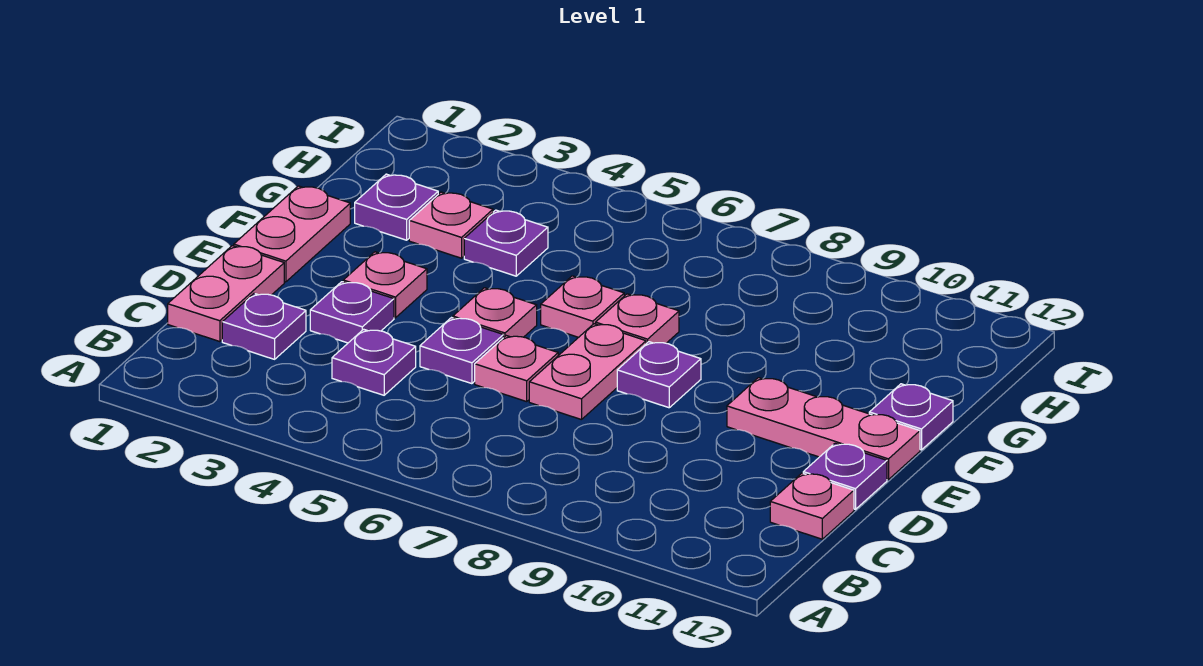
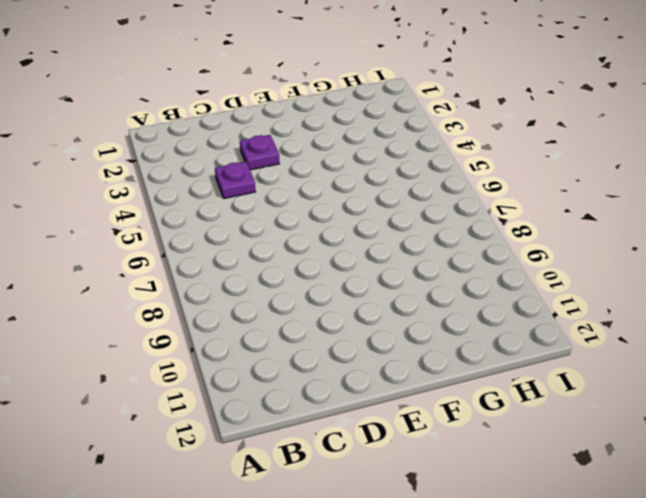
none -> pink 1x2 plate [168,246,284,342]
none -> purple 1x1 plate [222,293,306,359]
none -> pink 1x1 plate [770,473,854,539]

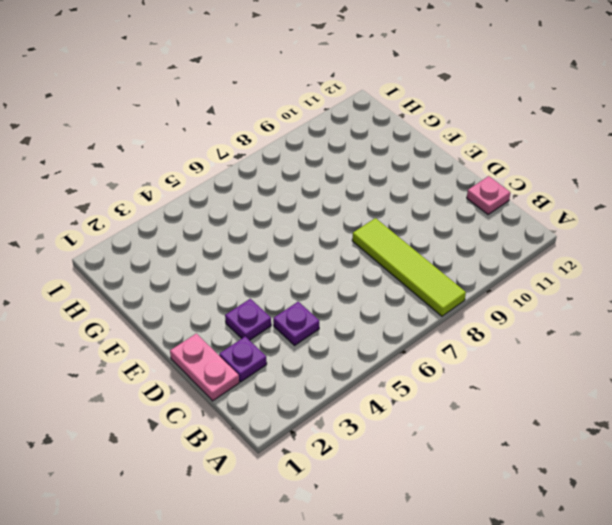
lime 1x4 tile [352,218,466,316] -> none
none -> purple 1x1 plate [420,318,503,384]
none -> pink 1x1 plate [475,336,558,402]
none -> pink 1x2 plate [529,324,646,420]

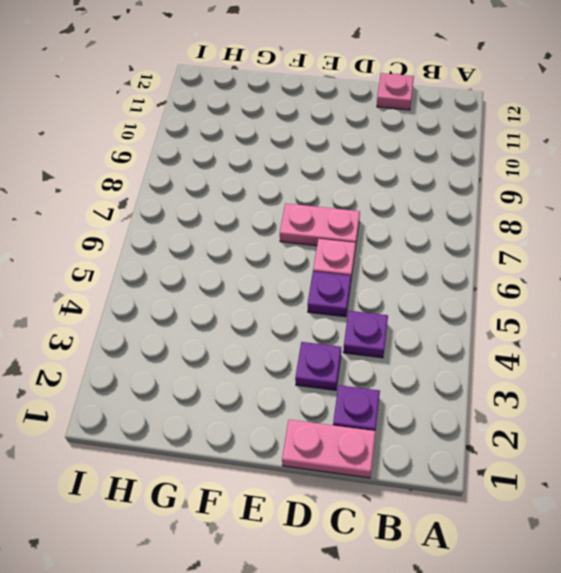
none -> purple 1x1 plate [803,443,887,509]
none -> pink 1x2 plate [234,186,350,282]
none -> pink 1x1 plate [343,252,427,318]

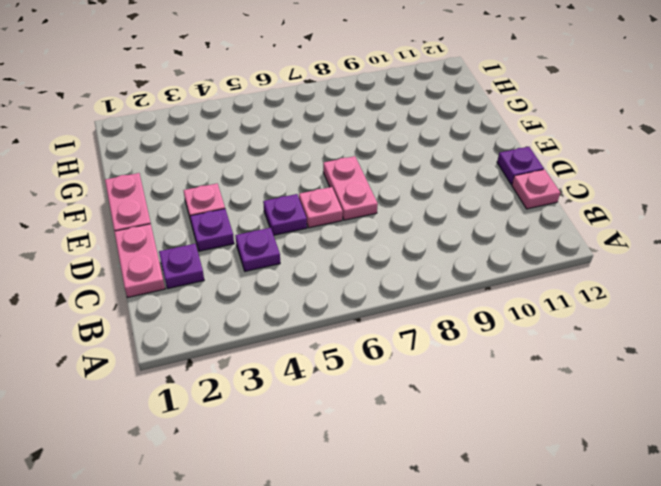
none -> pink 1x1 plate [453,288,537,338]
none -> purple 1x1 plate [617,342,701,408]
none -> pink 1x3 plate [727,378,920,480]

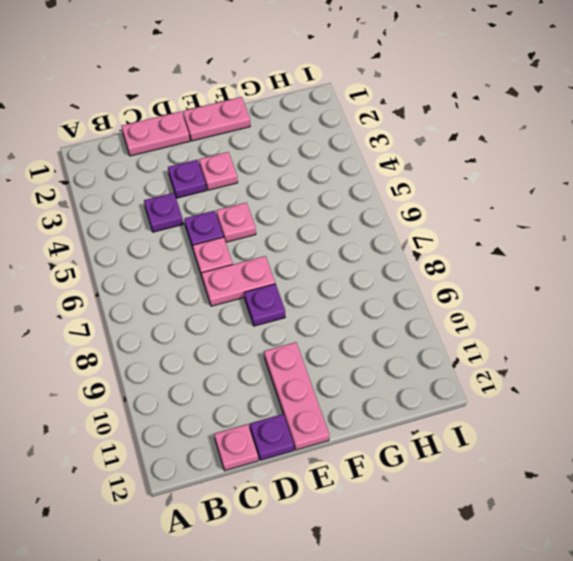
none -> purple 1x1 plate [222,293,306,359]
none -> pink 1x1 plate [541,276,624,337]
none -> pink 1x1 plate [596,294,679,344]

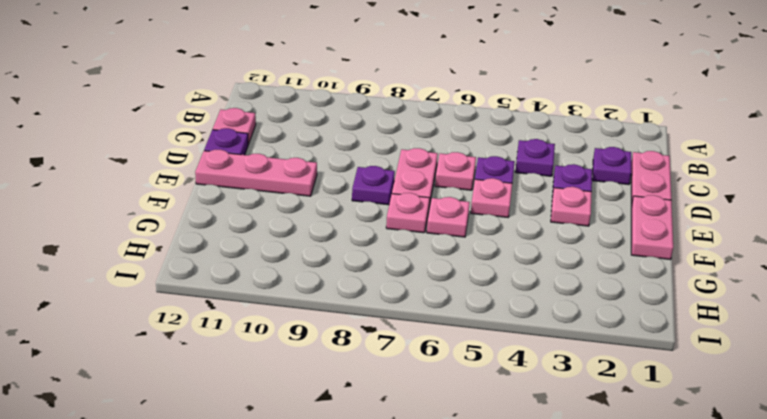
none -> purple 1x1 plate [869,384,953,450]
none -> purple 1x1 plate [355,174,438,240]
none -> pink 1x1 plate [409,192,493,258]

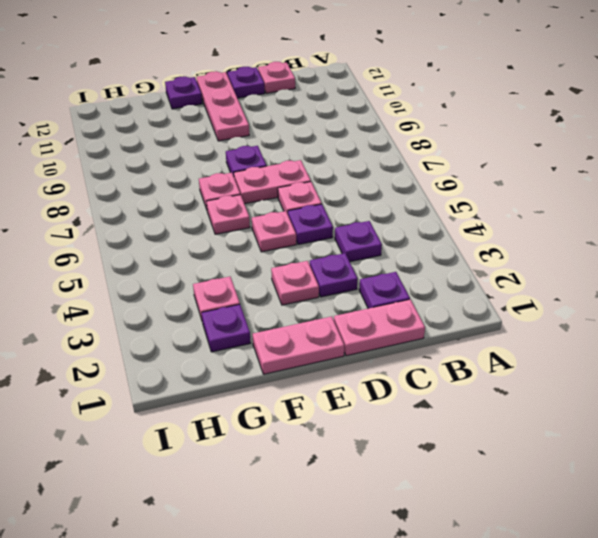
none -> purple 1x1 plate [464,210,548,276]

